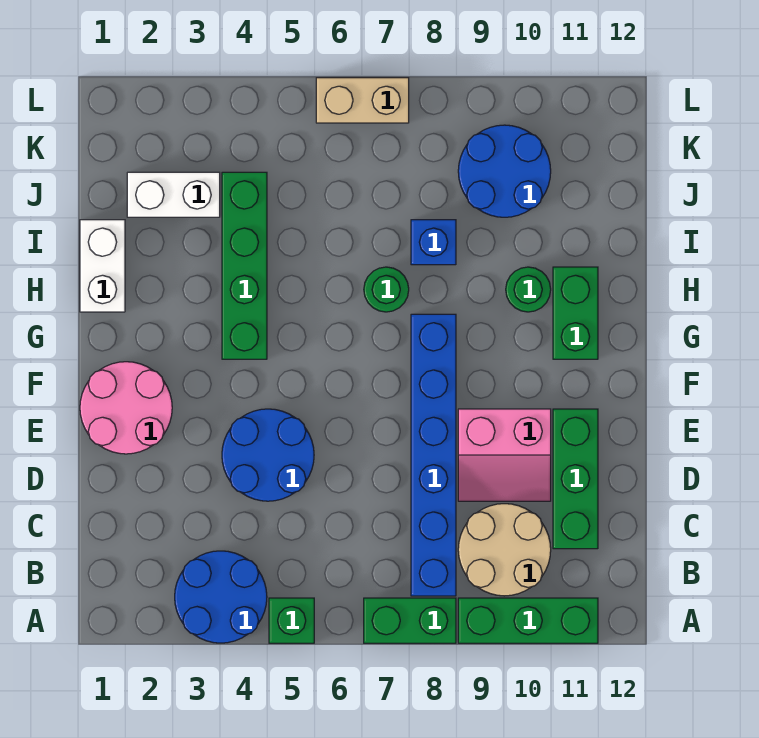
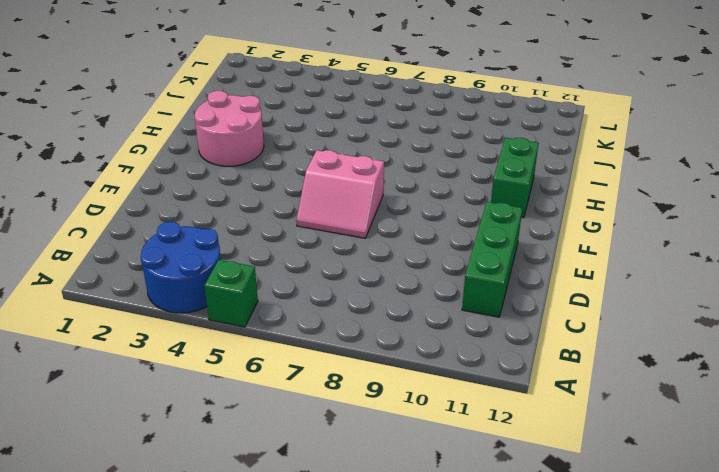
pink 2x2 slope [296,150,384,238] -> pink 2x2 slope moved to [458,409,551,501]
pink 2x2 round brick [195,91,264,166] -> pink 2x2 round brick moved to [80,362,172,454]
none -> green 1x2 brick [364,598,456,643]
none -> green 1x3 brick [458,598,598,643]
none -> blue 1x6 brick [411,314,456,596]

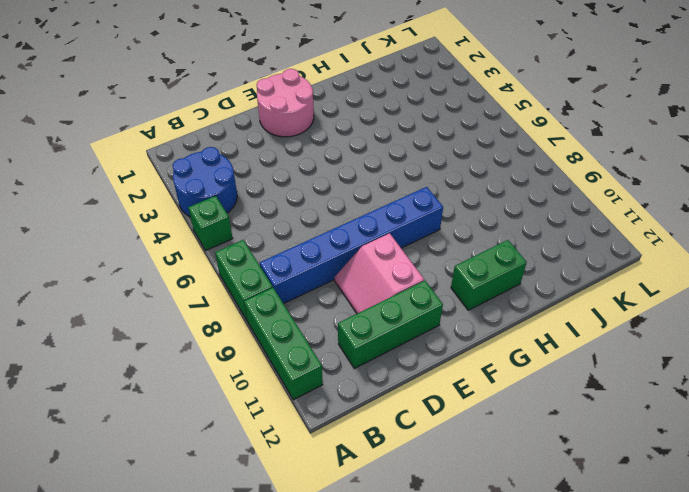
none -> tan 2x2 round brick [458,504,551,596]
none -> blue 2x2 round brick [222,409,314,501]
none -> green 1x4 brick [222,172,267,359]

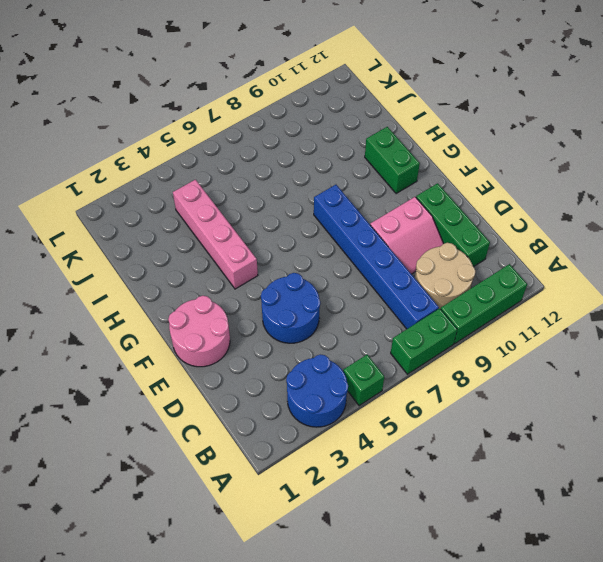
pink 1x4 brick [173,180,258,289] -> green 1x4 brick [222,172,267,359]
none -> white 1x2 brick [80,220,125,312]
none -> green 1x1 round brick [364,267,409,312]
none -> green 1x1 round brick [506,267,551,312]

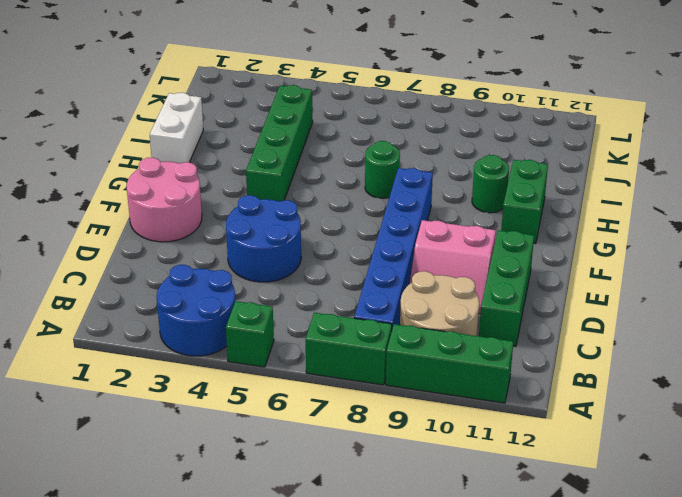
none -> blue 1x1 brick [411,220,456,265]
none -> white 1x2 brick [127,172,220,217]
none -> blue 2x2 round brick [458,125,551,217]

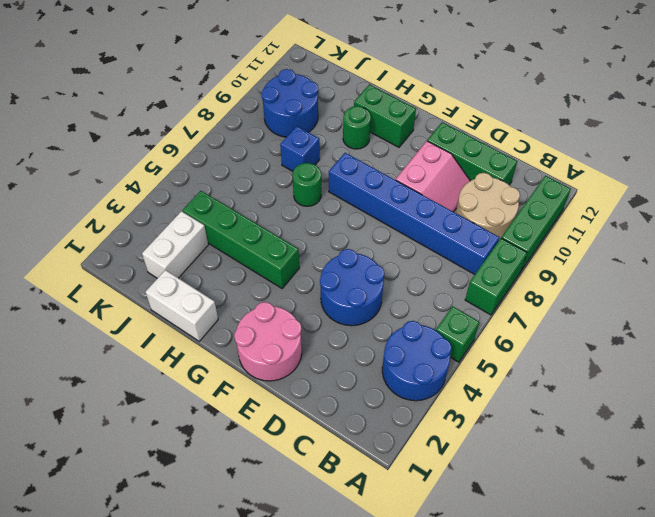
none -> tan 1x2 brick [316,78,409,123]

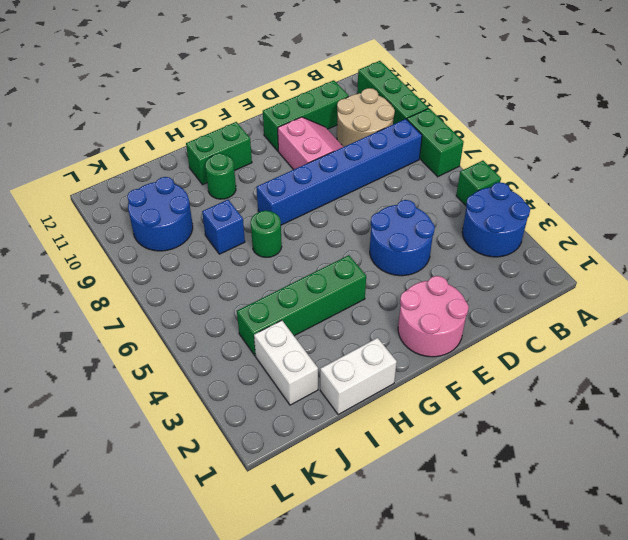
none -> tan 1x2 brick [316,78,409,123]

